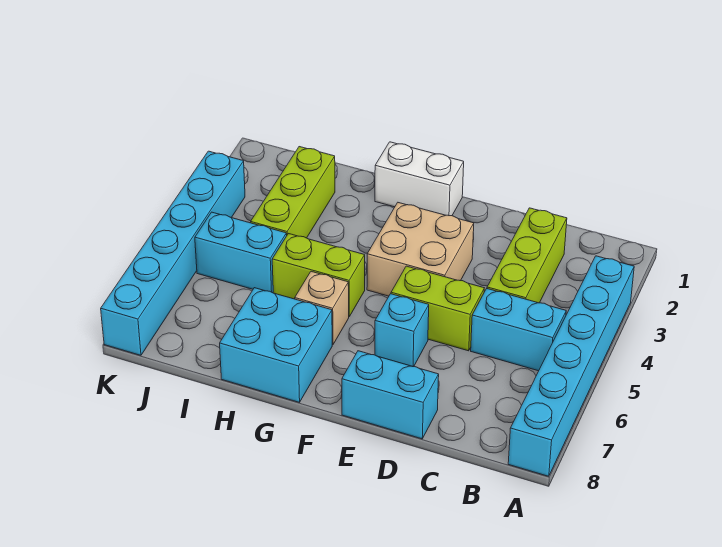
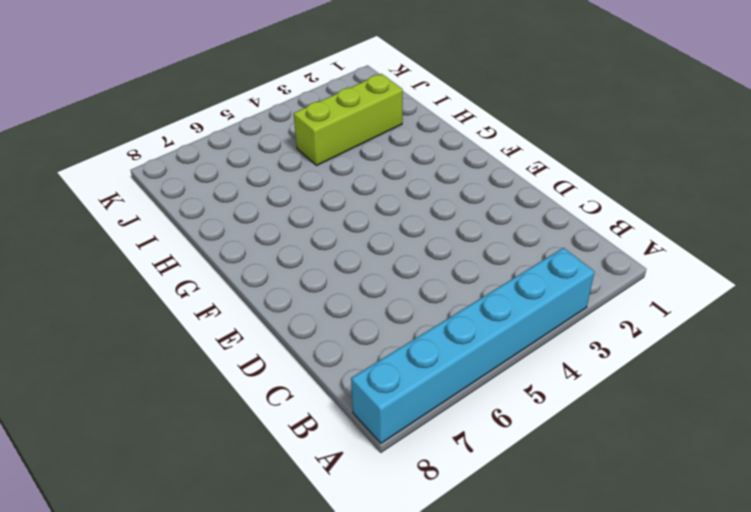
none -> cyan 1x2 brick [471,289,566,371]
none -> lime 1x3 brick [487,208,567,303]
none -> lime 1x2 brick [391,266,484,351]

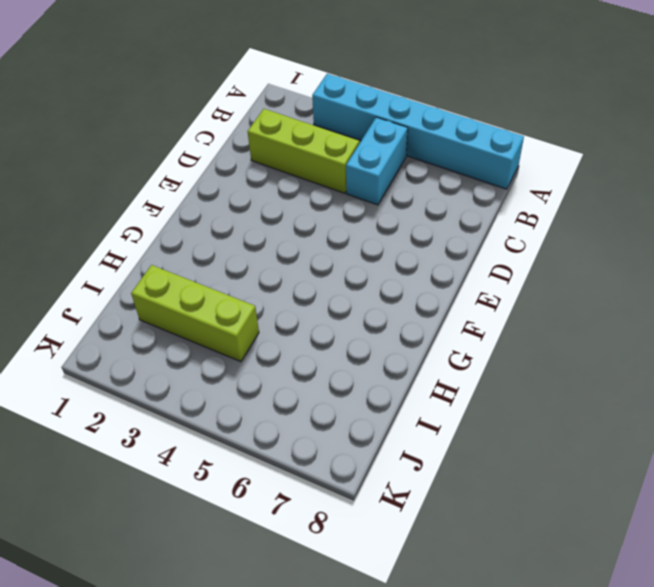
none -> lime 1x2 brick [391,266,484,351]
none -> cyan 1x2 brick [342,351,439,439]
none -> tan 2x2 brick [367,203,474,296]

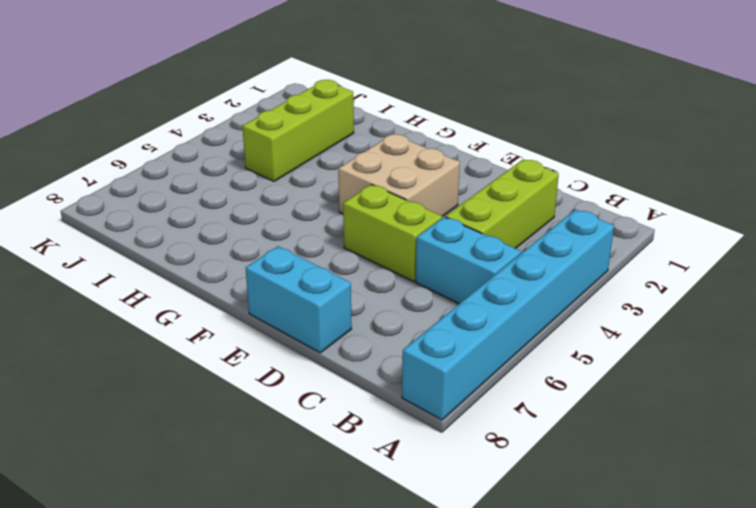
none -> cyan 1x1 brick [375,294,429,367]
none -> white 1x2 brick [375,142,464,216]
none -> lime 1x2 brick [272,234,365,316]

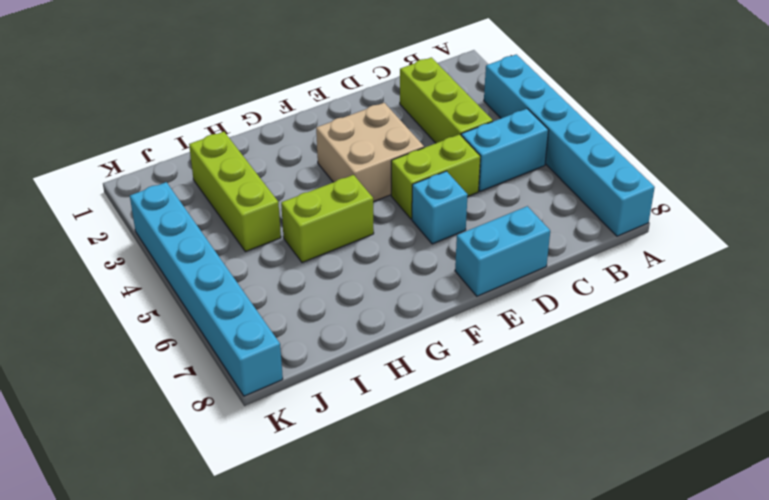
none -> white 1x2 brick [375,142,464,216]
none -> tan 1x1 brick [295,271,349,345]
none -> cyan 2x2 brick [220,288,332,402]

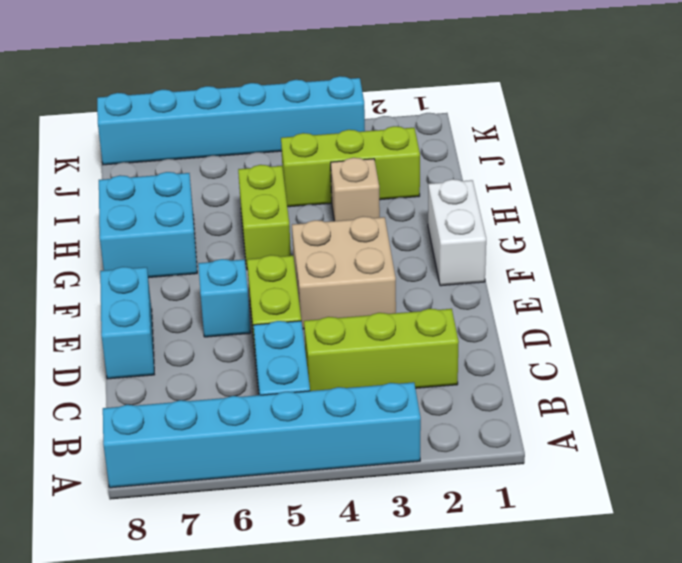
tan 1x1 brick [331,158,380,221] -> tan 1x1 brick moved to [295,271,349,345]
none -> cyan 1x2 brick [195,212,287,293]

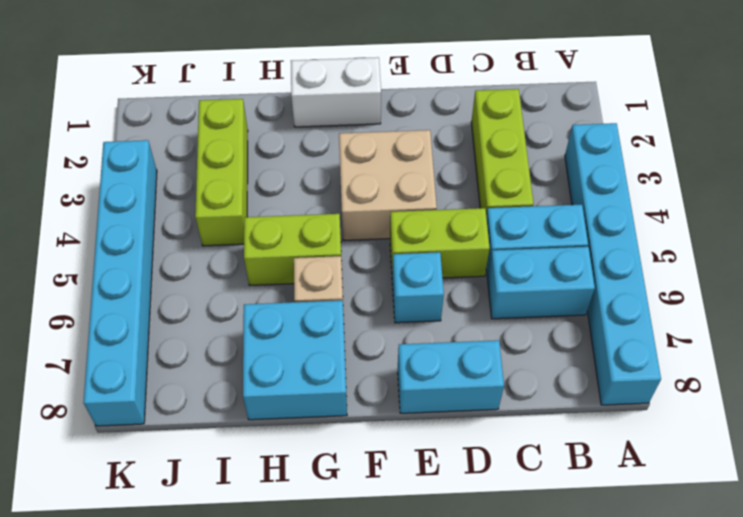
cyan 1x2 brick [487,247,595,319] -> cyan 1x2 brick moved to [195,212,287,293]

